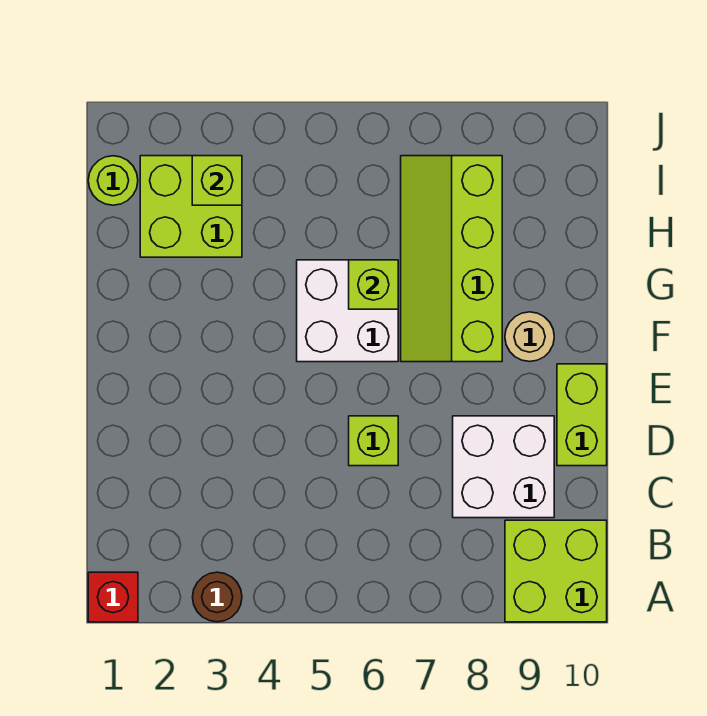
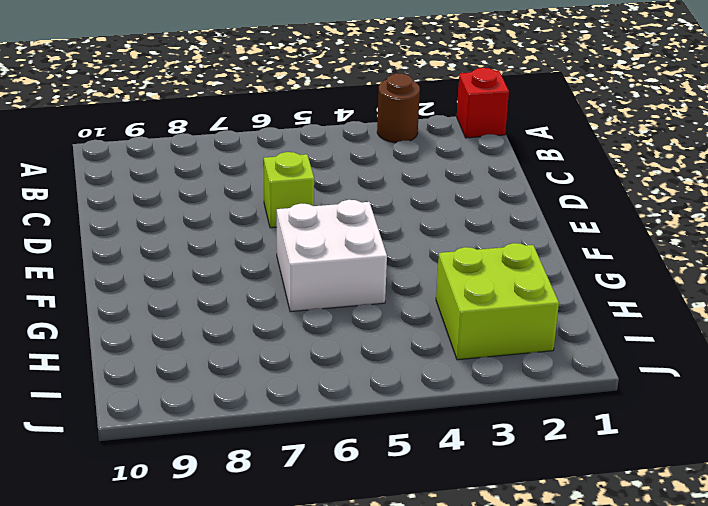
none -> lime 2x2 brick [505,520,607,622]
none -> white 2x2 brick [453,416,554,518]
none -> lime 1x2 brick [557,364,607,466]

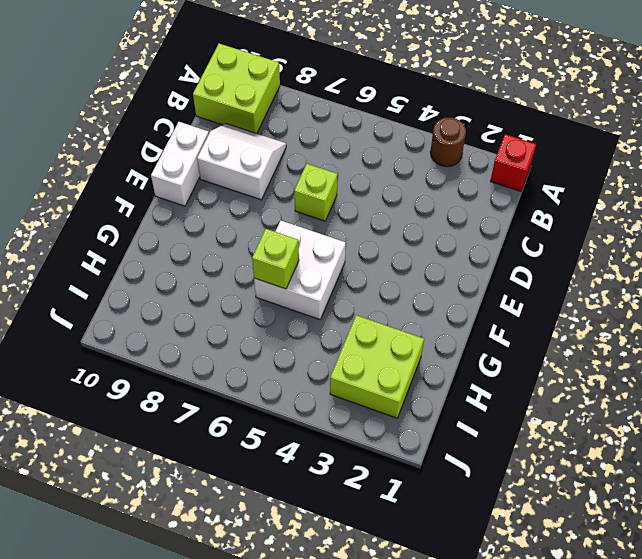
white 2x2 slope [197,123,286,200] -> white 2x2 brick [453,416,554,518]
white 1x2 brick [151,122,209,206] -> lime 1x2 brick [557,364,607,466]
none -> lime 2x4 slope [401,156,502,362]
none -> tan 1x1 round brick [505,312,554,362]
none -> lime 1x1 round brick [88,156,138,205]

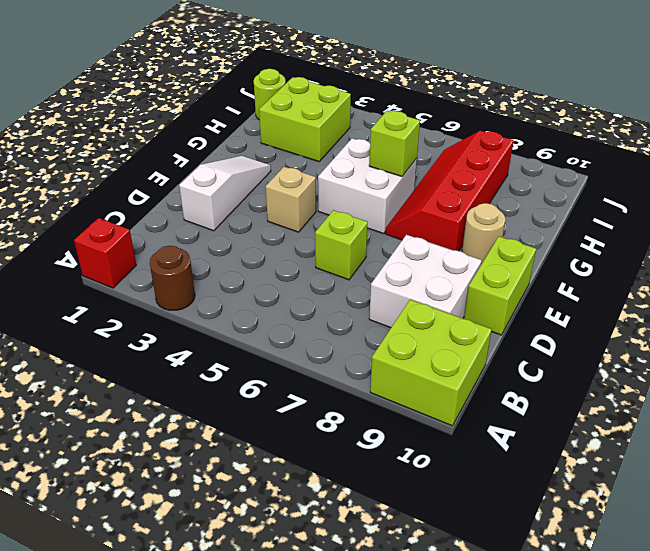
white 1x3 slope [179,156,271,231] -> none
tan 1x1 brick [266,167,316,232] -> none
red 2x4 slope [385,131,514,251] -> lime 2x4 slope [401,156,502,362]
none -> lime 1x1 brick [192,156,242,205]

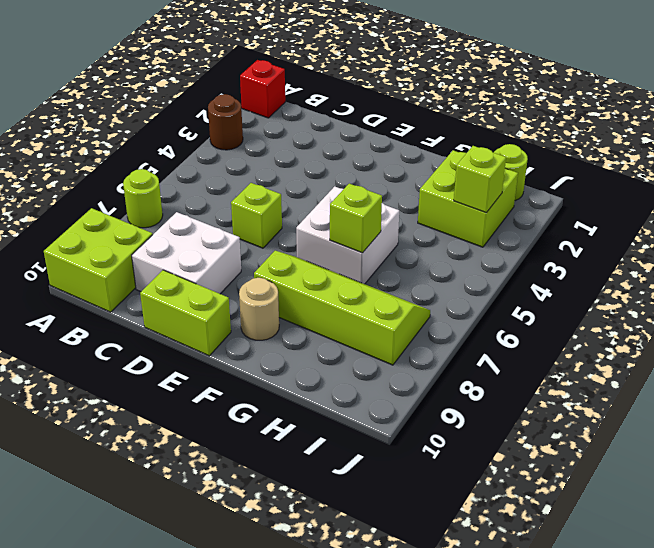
lime 1x1 round brick [123,169,163,228] -> none

